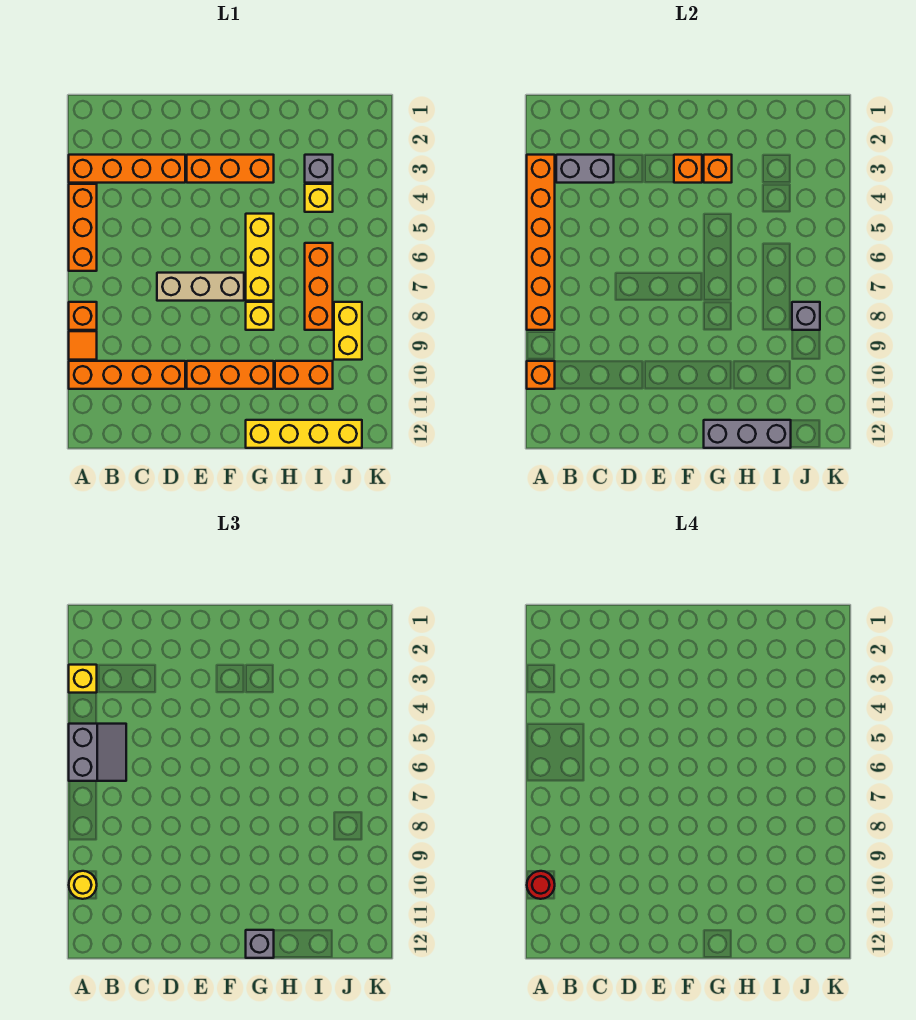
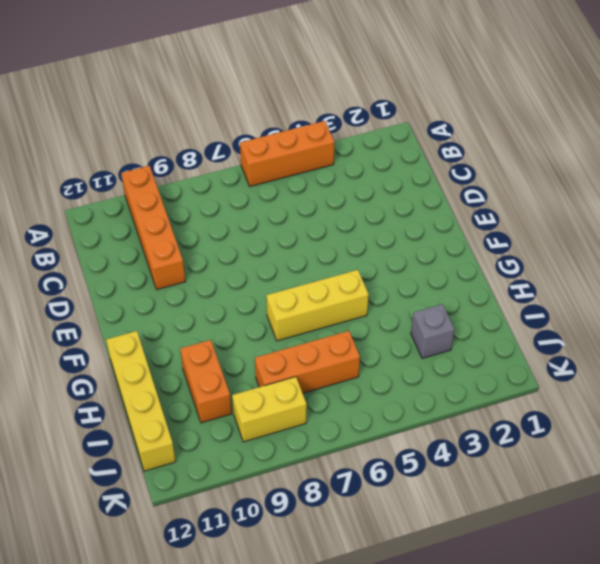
none -> orange 1x4 brick [69,155,185,183]
none -> orange 1x1 brick [69,302,97,330]
none -> orange 1x1 tile [69,331,97,360]

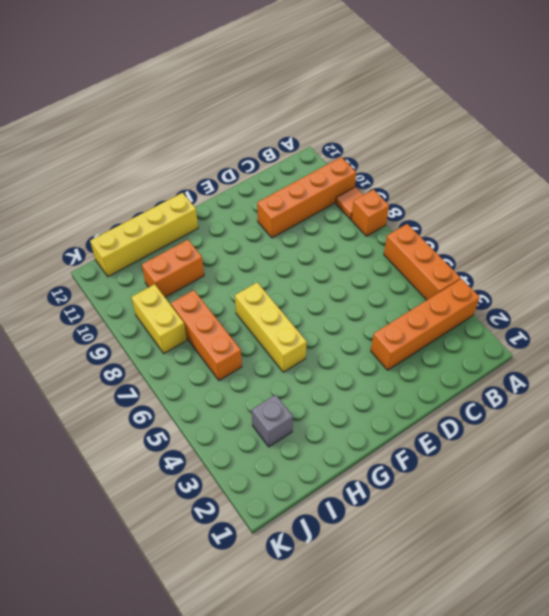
none -> tan 1x3 brick [157,273,244,301]
none -> orange 1x3 brick [187,155,274,183]
none -> orange 1x3 brick [187,361,274,389]

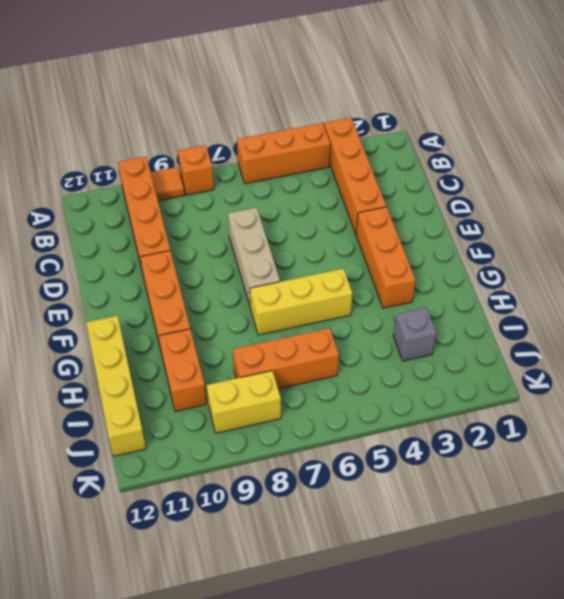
none -> yellow 1x1 brick [246,302,274,330]
none -> yellow 1x1 brick [305,184,333,212]
none -> orange 1x6 brick [527,155,555,330]

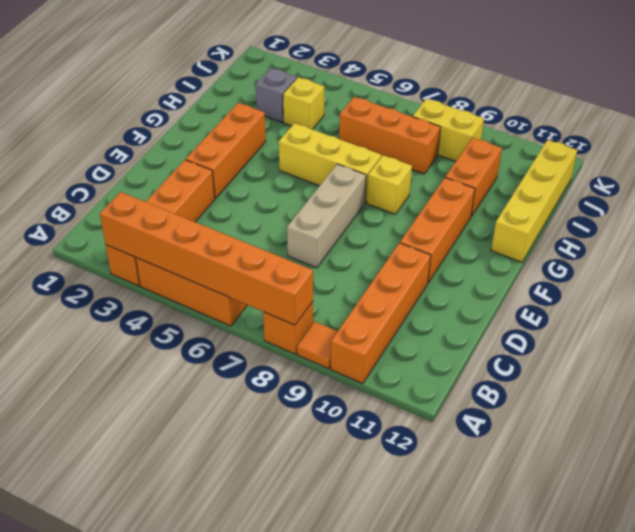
none -> orange 1x1 brick [527,361,555,389]
none -> grey 1x2 brick [556,155,614,183]
none -> orange 1x1 brick [674,155,702,183]

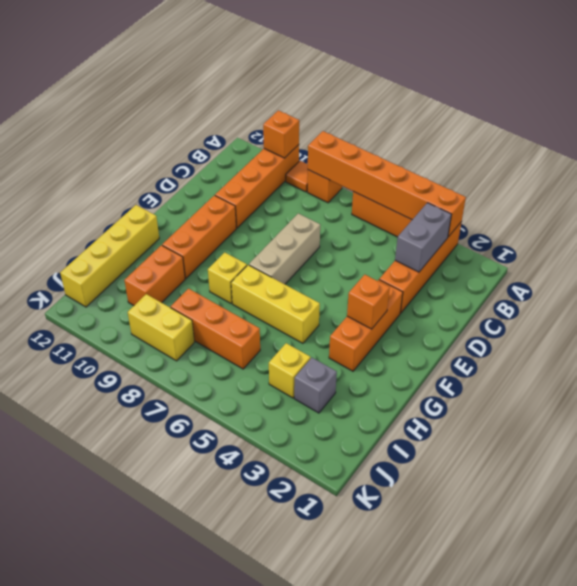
none -> orange 1x1 brick [704,155,732,183]
none -> grey 1x3 brick [704,420,791,448]
none -> grey 1x1 brick [792,302,820,330]

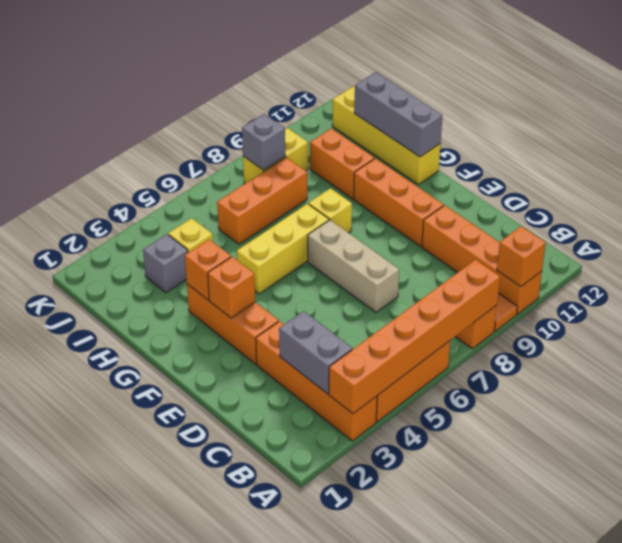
none -> yellow 1x1 brick [69,665,97,693]
none -> grey 2x2 slope [69,724,126,781]
none -> yellow 1x1 round brick [69,871,97,899]

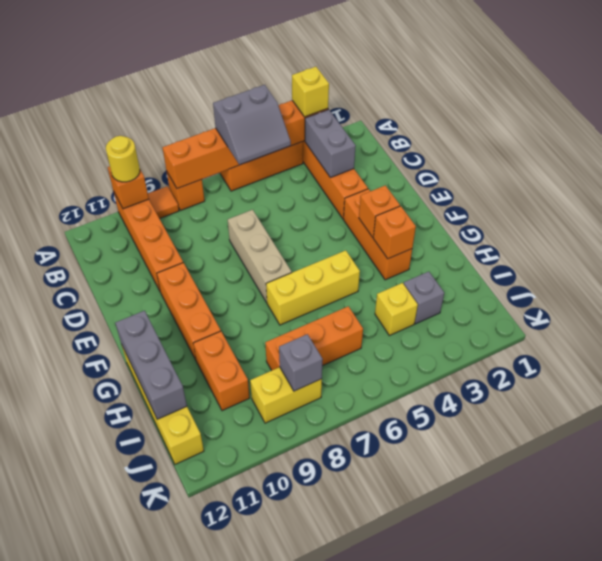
none -> yellow 1x1 brick [246,302,274,330]
none -> grey 1x1 brick [246,930,274,958]
none -> red 1x1 round brick [527,871,555,899]

